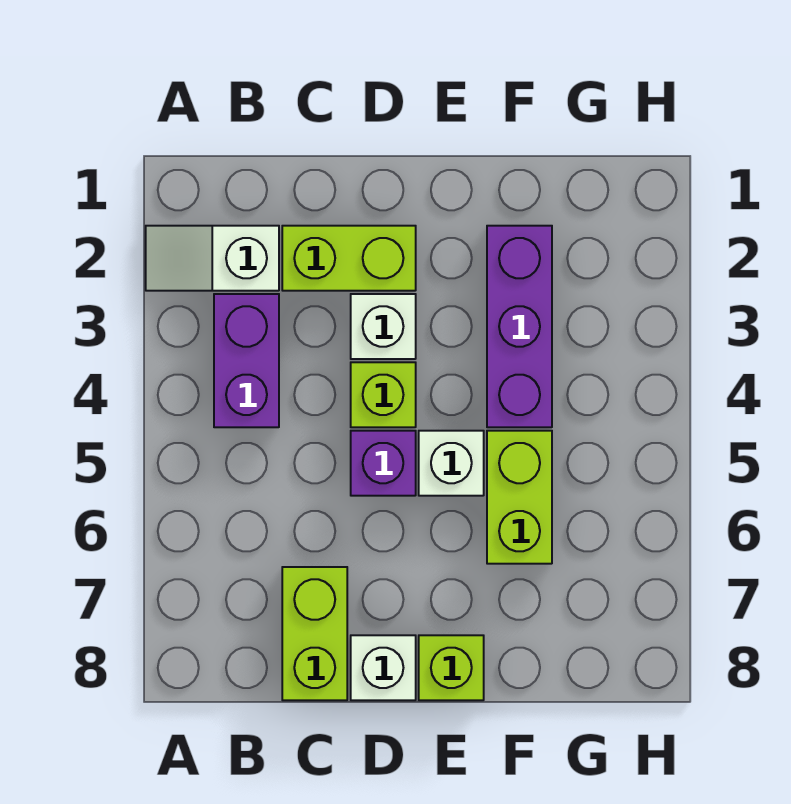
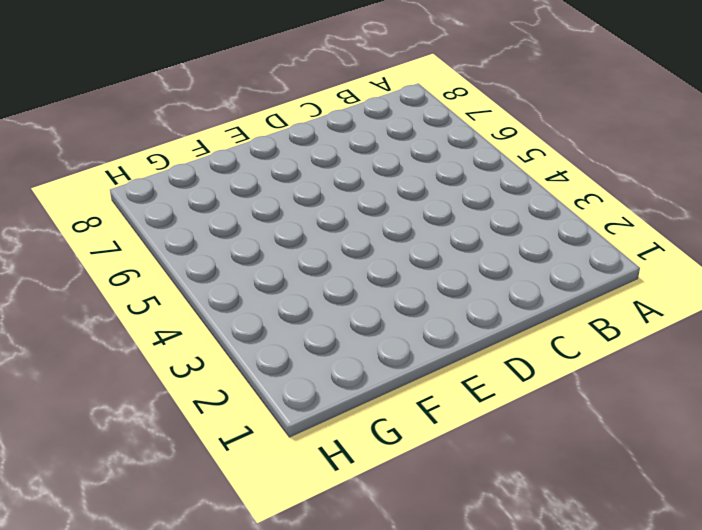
none -> white 1x2 slope [146,226,279,291]
none -> purple 1x2 brick [214,294,279,427]
none -> lime 1x2 brick [282,226,416,291]

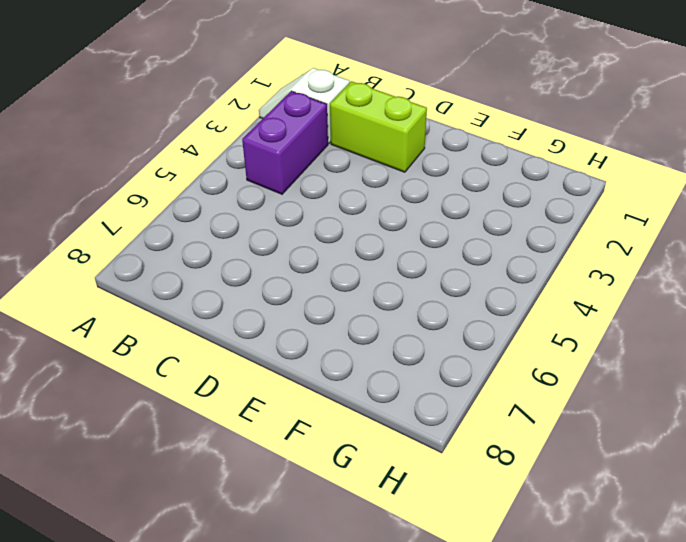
none -> lime 1x2 brick [282,567,347,700]
none -> white 1x1 brick [351,294,416,359]
none -> lime 1x1 brick [351,362,416,427]

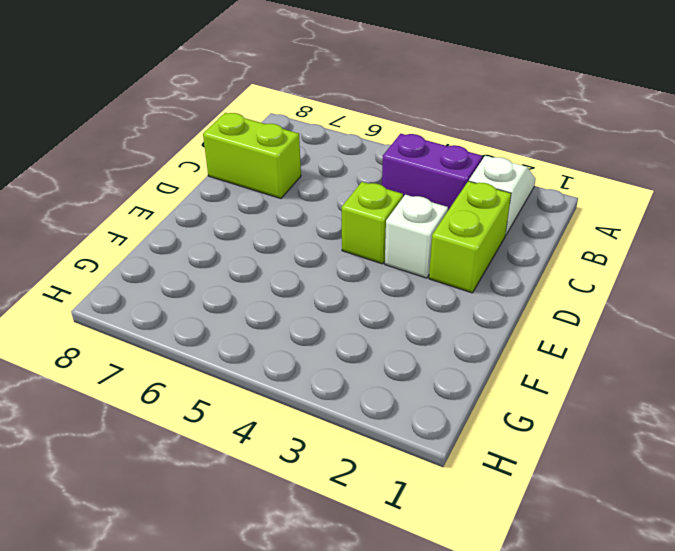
none -> purple 1x1 brick [351,431,416,496]
none -> white 1x1 brick [351,635,416,700]
none -> white 1x1 brick [419,431,484,496]

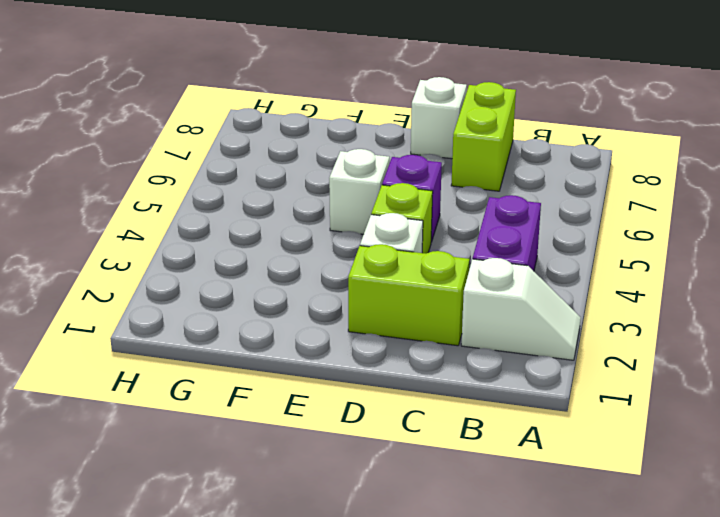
none -> lime 1x1 brick [419,635,484,700]
none -> purple 1x3 brick [487,226,552,427]
none -> lime 1x2 brick [487,431,552,564]

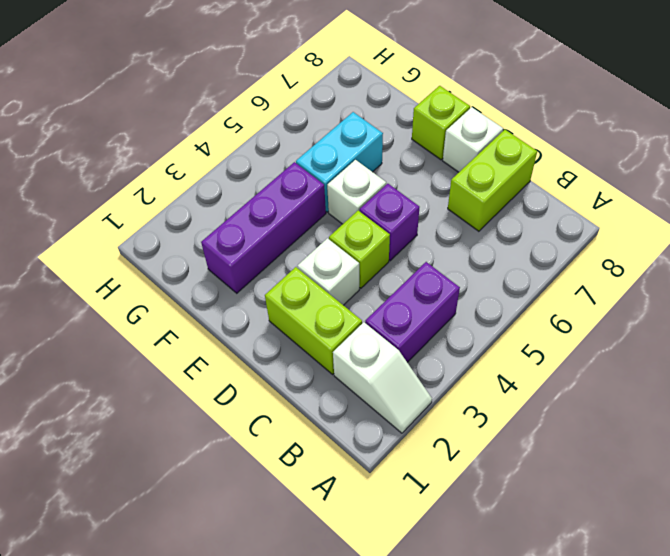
cyan 1x2 brick [296,112,383,212] -> lime 1x2 brick [487,431,552,564]

